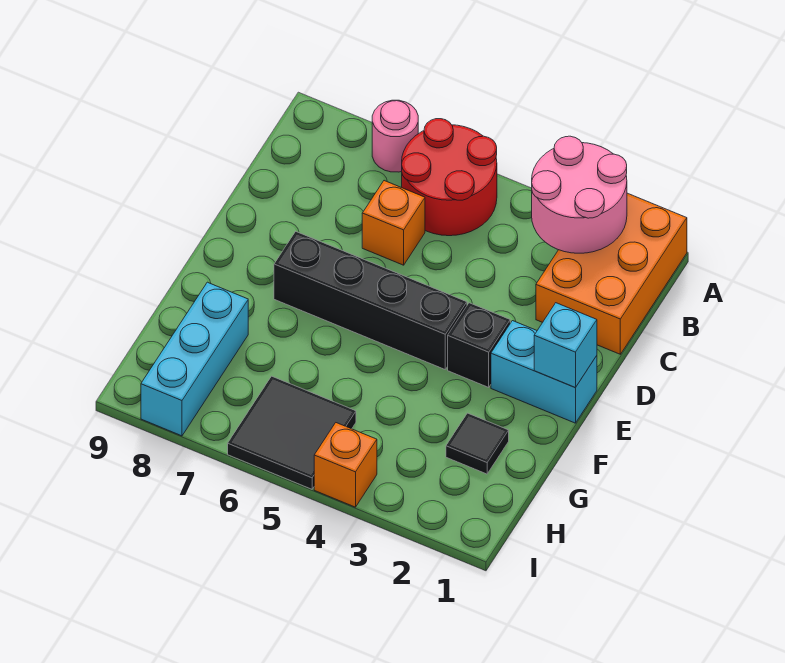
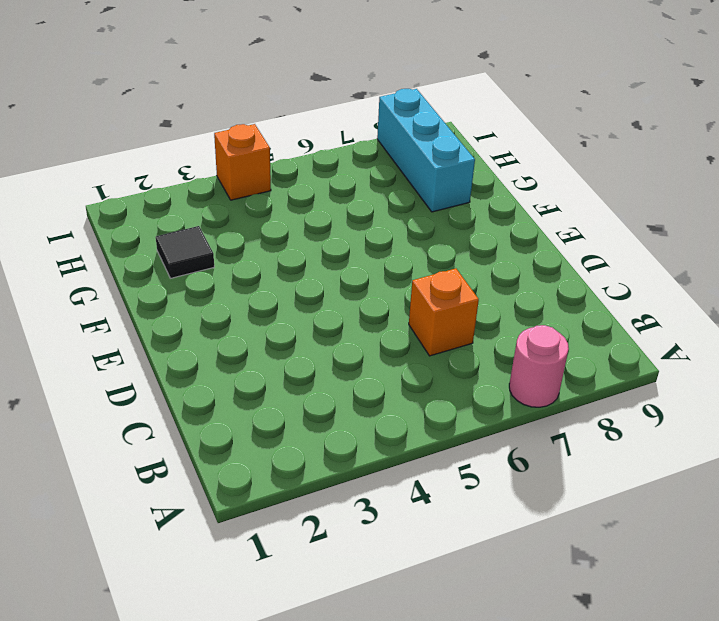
none -> orange 2x3 brick [536,193,687,354]
none -> red 2x2 round brick [402,119,497,236]
none -> cyan 1x2 brick [491,321,597,423]

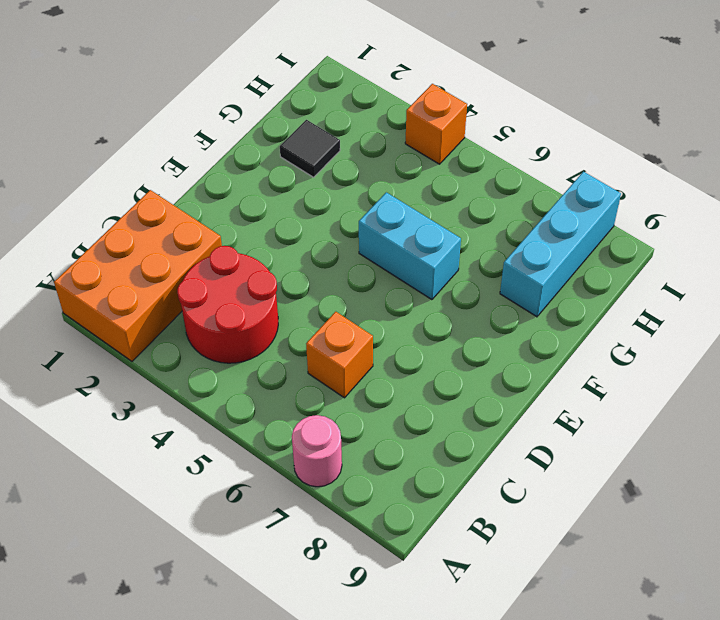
red 2x2 round brick [177,246,278,363] -> red 2x2 round brick moved to [402,119,497,236]
cyan 1x2 brick [359,192,461,300] -> cyan 1x2 brick moved to [491,321,597,423]
none -> black 1x1 brick [448,303,510,387]
none -> black 1x4 brick [274,232,467,369]
none -> black 2x2 tile [228,376,356,489]

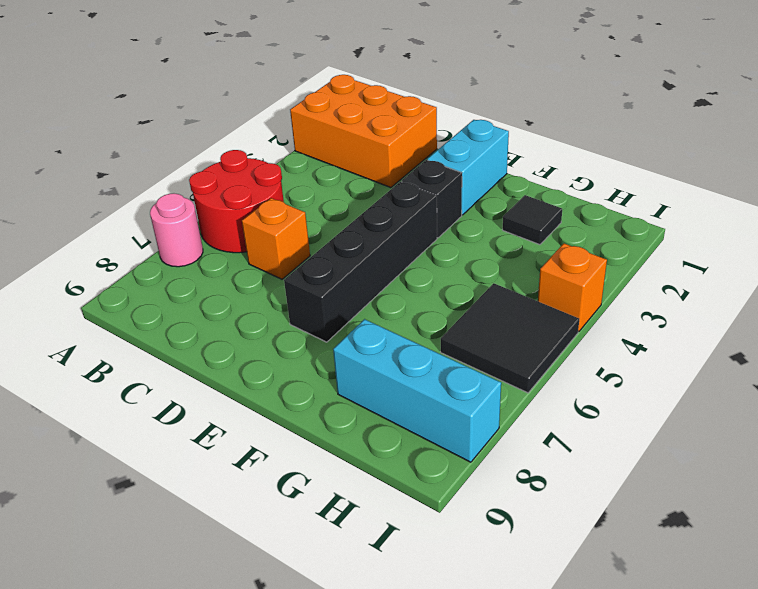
none -> pink 2x2 round brick [532,136,627,253]
none -> cyan 1x1 brick [534,303,597,387]

